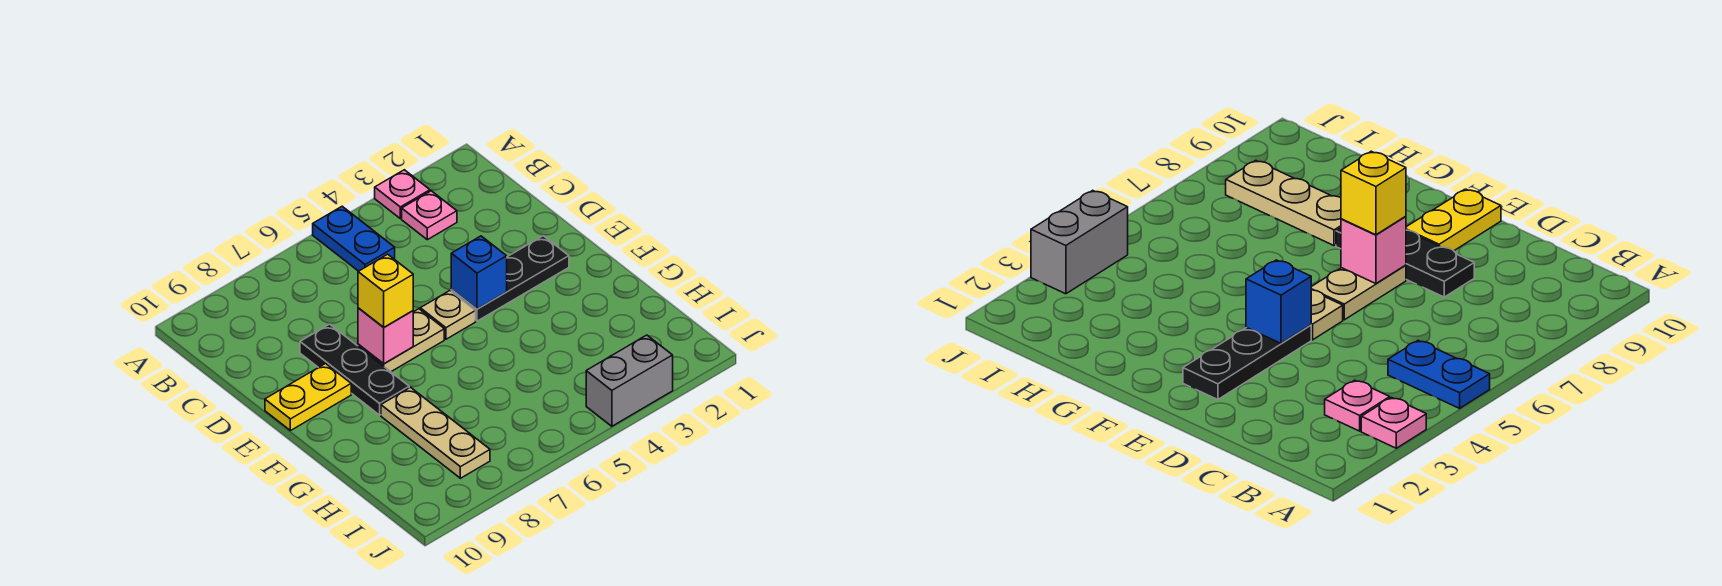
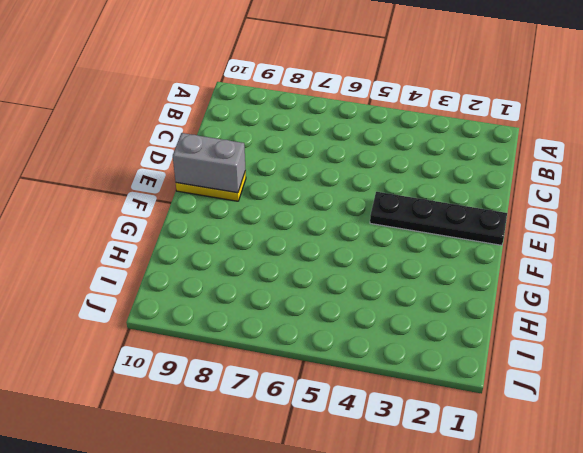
black 1x4 plate [370,192,507,245] -> black 1x3 plate [451,236,569,321]
grey 1x2 brick [173,133,246,193] -> grey 1x2 brick moved to [586,335,673,426]
none -> pink 1x1 plate [375,170,430,219]
none -> blue 1x2 plate [313,206,395,271]
none -> pink 1x1 plate [402,191,457,240]

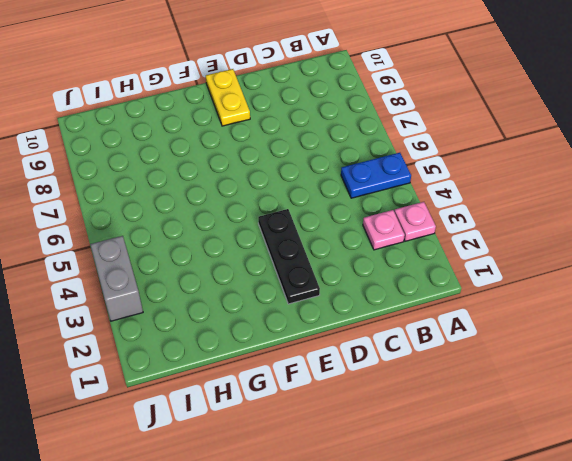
none -> black 1x3 plate [300,324,409,415]
none -> tan 1x1 plate [420,291,476,339]
none -> tan 1x2 plate [358,309,444,372]

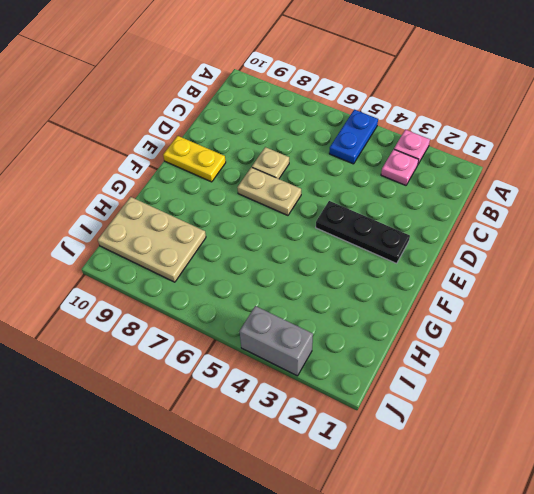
tan 1x1 plate [252,147,289,179] -> tan 1x1 plate moved to [420,291,476,339]
tan 2x3 plate [98,197,206,282] -> tan 1x3 plate [381,387,490,478]
none -> black 1x3 plate [300,324,409,415]
none -> blue 1x1 brick [451,236,507,309]
none -> pink 1x1 brick [358,308,413,364]

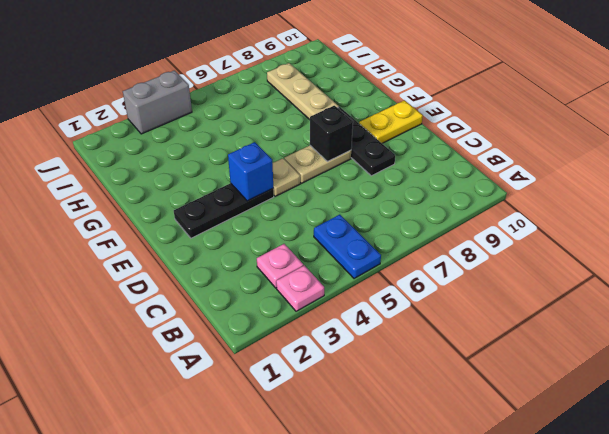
black 1x1 brick [310,106,353,161] -> pink 1x1 brick [358,308,413,364]
none -> yellow 1x1 brick [358,254,413,327]

